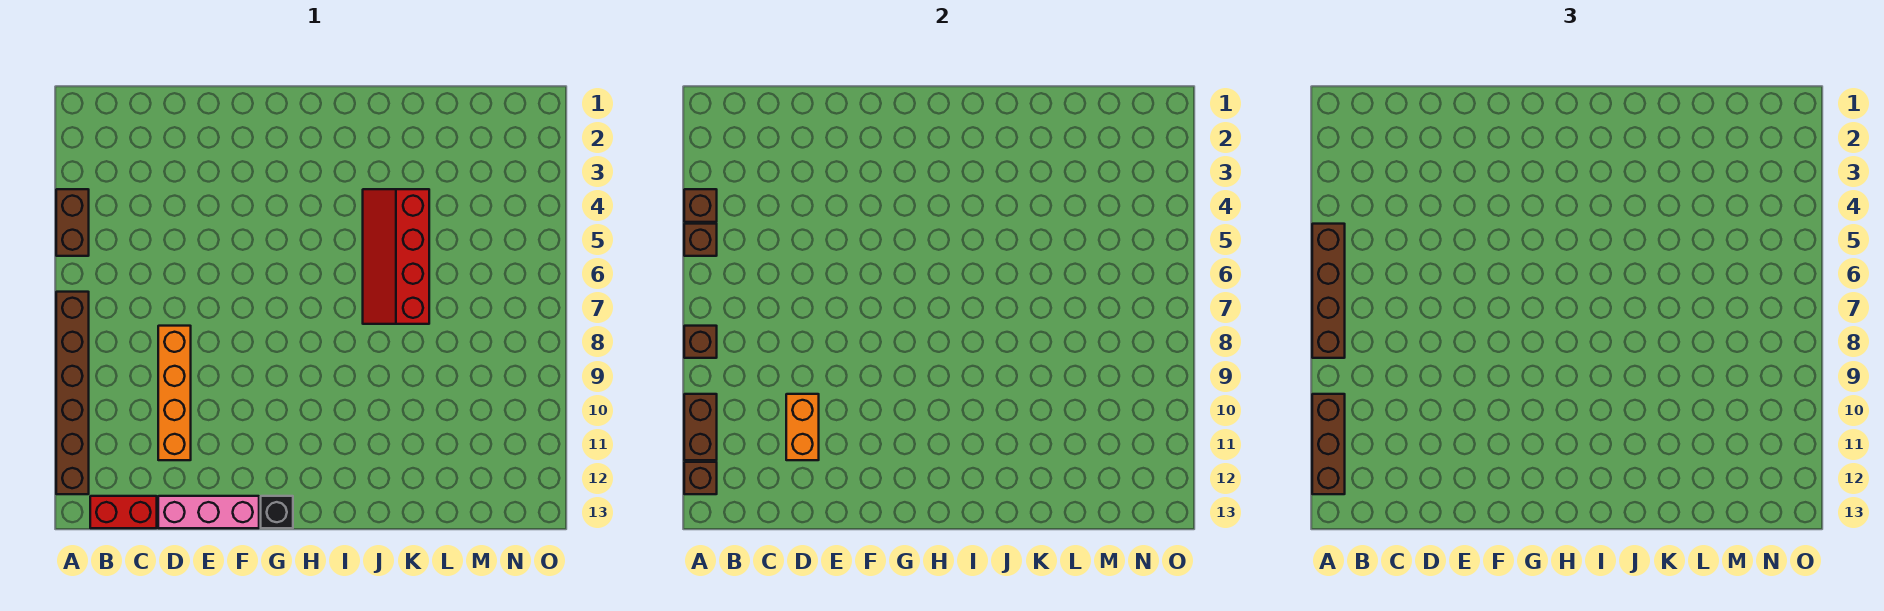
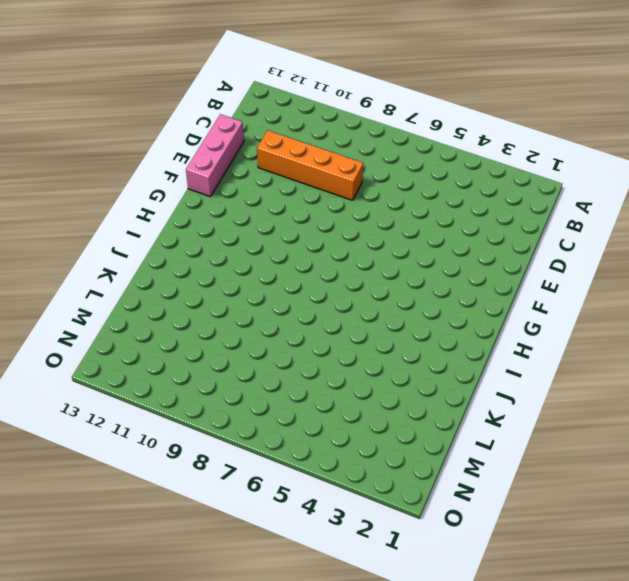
none -> brown 1x2 brick [56,189,89,256]
none -> brown 1x6 brick [56,292,89,494]
none -> red 1x2 brick [90,496,157,528]

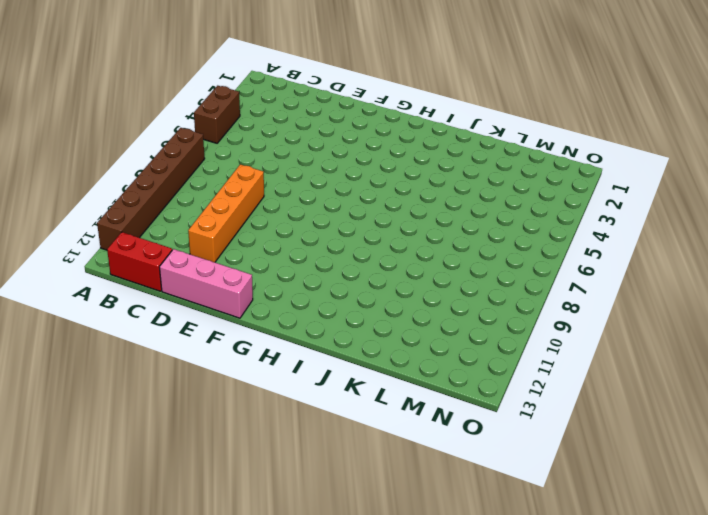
none -> black 1x1 brick [261,496,293,528]
none -> red 2x4 slope [363,189,429,324]
none -> brown 1x1 brick [684,189,717,222]

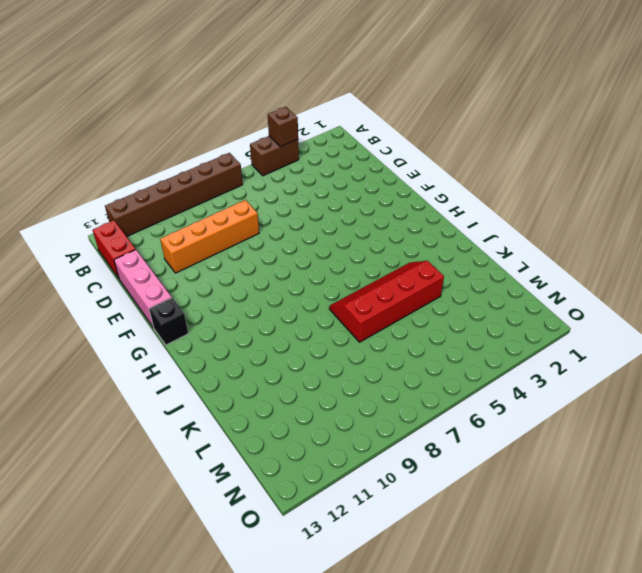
none -> brown 1x1 brick [684,224,717,256]
none -> brown 1x1 brick [684,326,717,358]
none -> brown 1x2 brick [684,394,717,460]

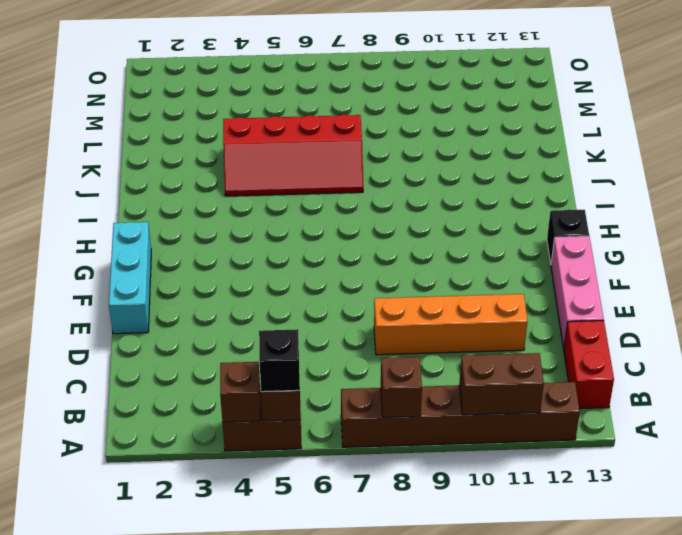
black 1x1 brick [259,329,300,392] -> brown 1x4 brick [1312,224,1345,358]
cyan 1x3 brick [109,222,151,334] -> none
none -> brown 1x1 brick [684,462,717,494]
none -> orange 1x2 brick [786,394,819,460]
none -> brown 1x3 brick [1312,394,1345,494]

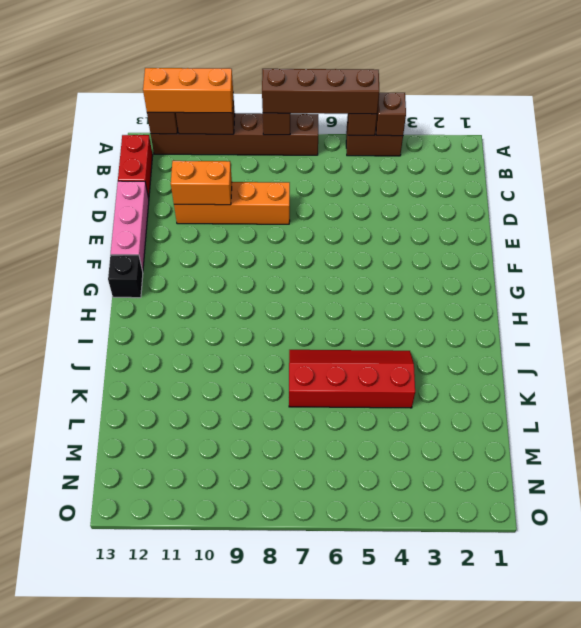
orange 1x3 brick [143,68,233,113] -> brown 1x3 brick [1312,394,1345,494]

